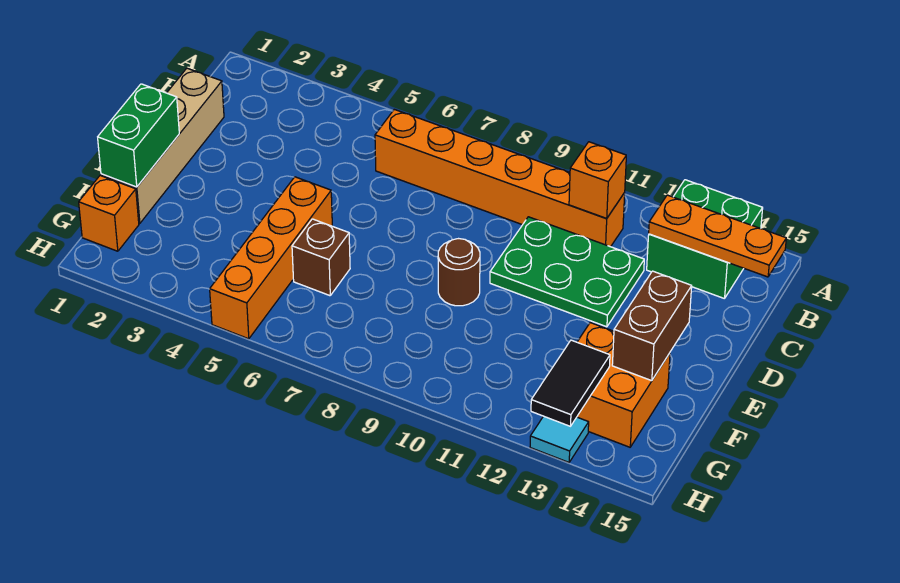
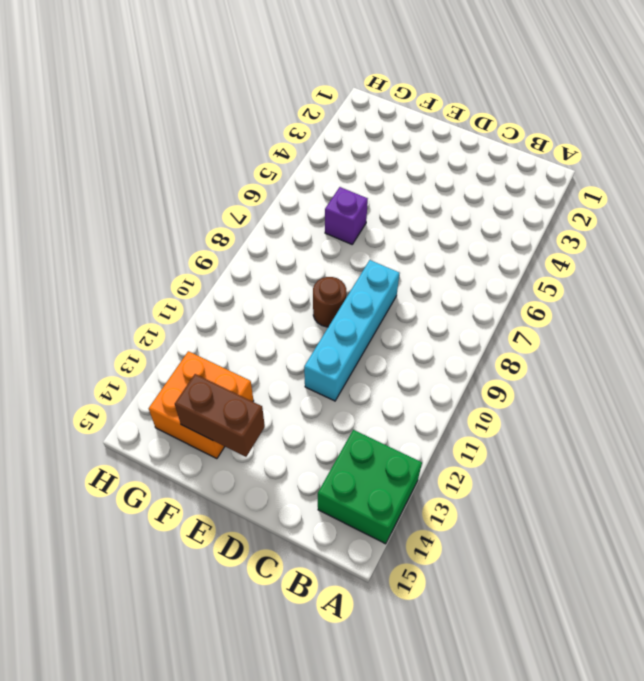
cyan 1x4 brick [304,260,399,401] -> green 2x3 plate [490,217,644,327]
purple 1x1 brick [325,187,368,244] -> brown 1x1 brick [292,219,350,296]
none -> orange 1x6 brick [375,109,625,247]
none -> tan 1x4 brick [101,68,224,223]
none -> orange 1x4 brick [210,177,332,339]

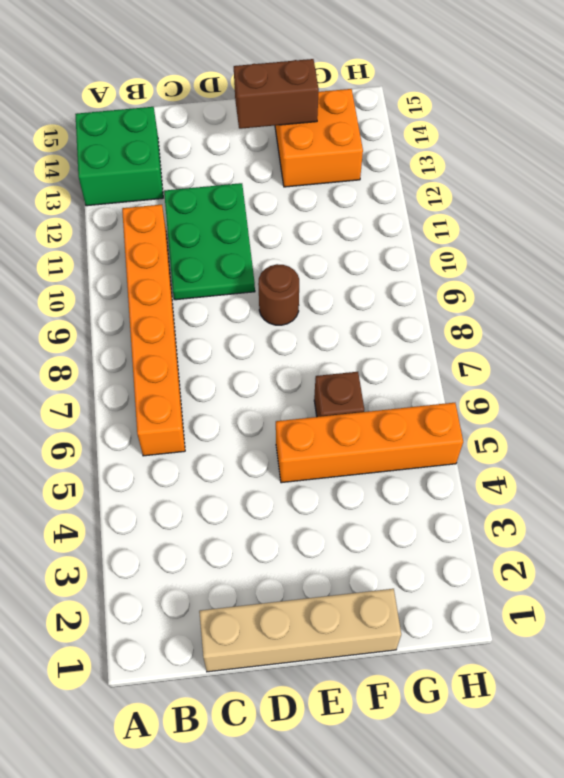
none -> orange 1x1 brick [79,176,139,251]
none -> cyan 1x1 tile [530,416,589,462]
none -> orange 1x1 brick [569,142,626,218]

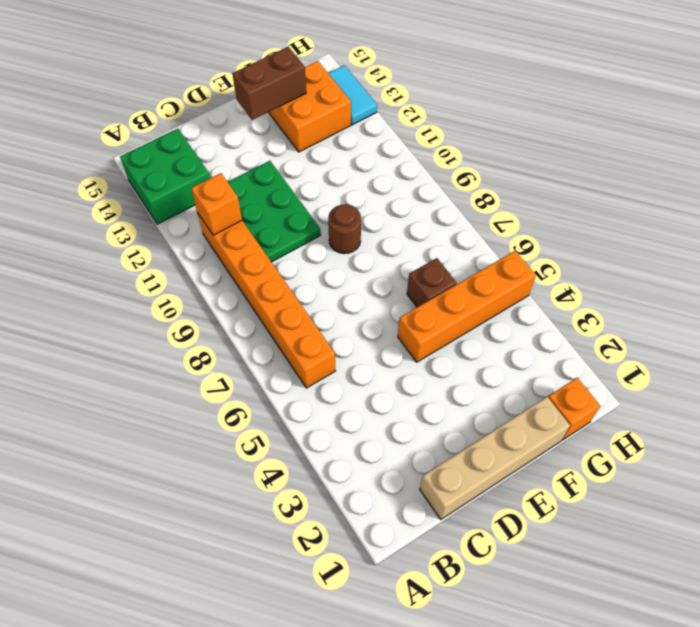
cyan 1x2 tile [328,65,377,125] -> cyan 1x1 tile [530,416,589,462]
none -> orange 1x3 plate [649,195,786,277]
none -> green 1x2 brick [98,84,179,187]
none -> black 1x2 tile [531,340,610,426]

